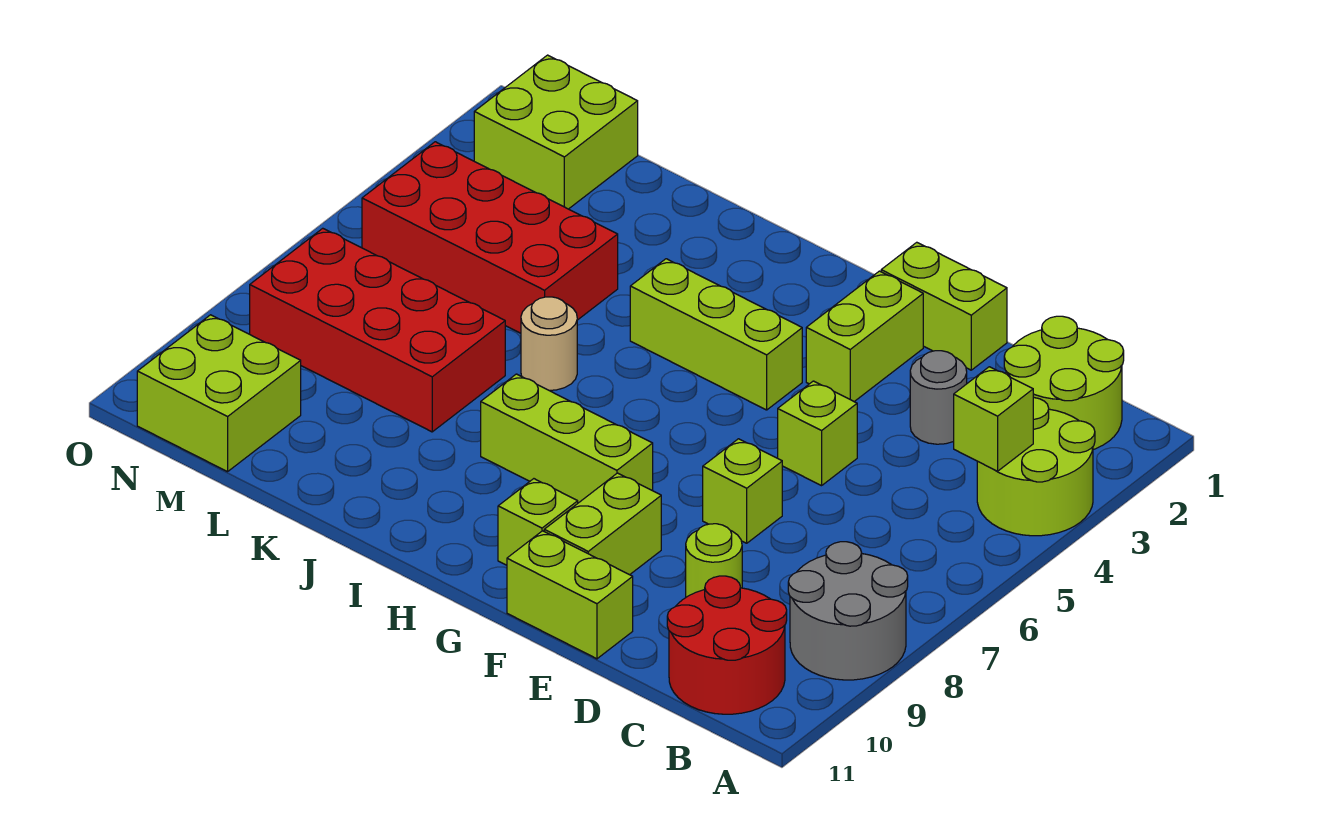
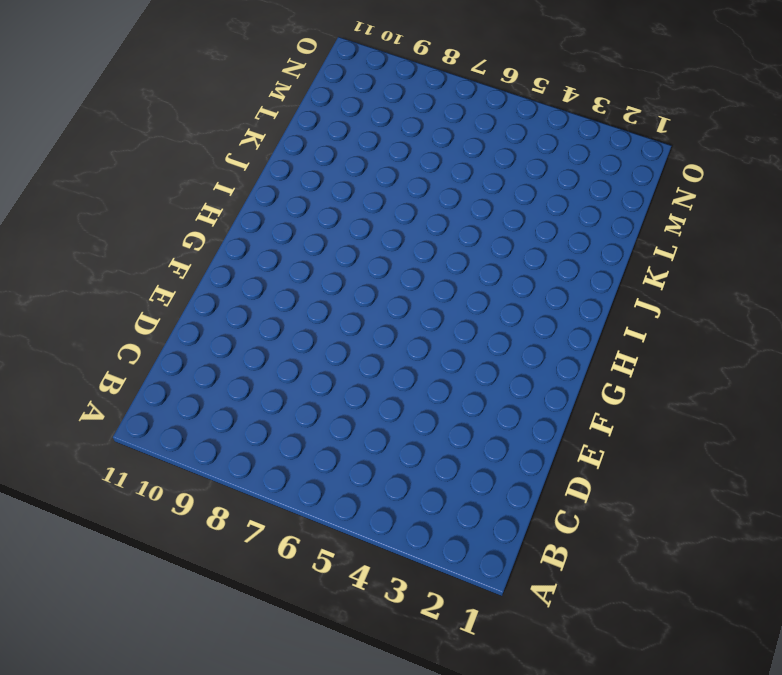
none -> lime 2x2 round brick [977,397,1095,536]
none -> grey 2x2 round brick [788,542,908,680]
none -> lime 2x2 round brick [1004,316,1124,450]

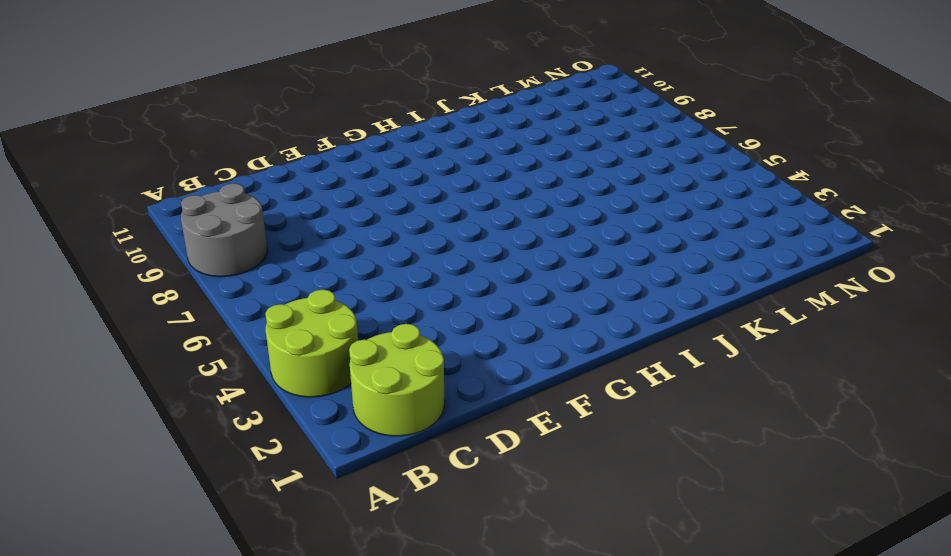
none -> red 2x2 round brick [667,576,787,714]
none -> grey 1x1 round brick [910,351,967,444]
none -> lime 1x1 round brick [686,524,742,597]

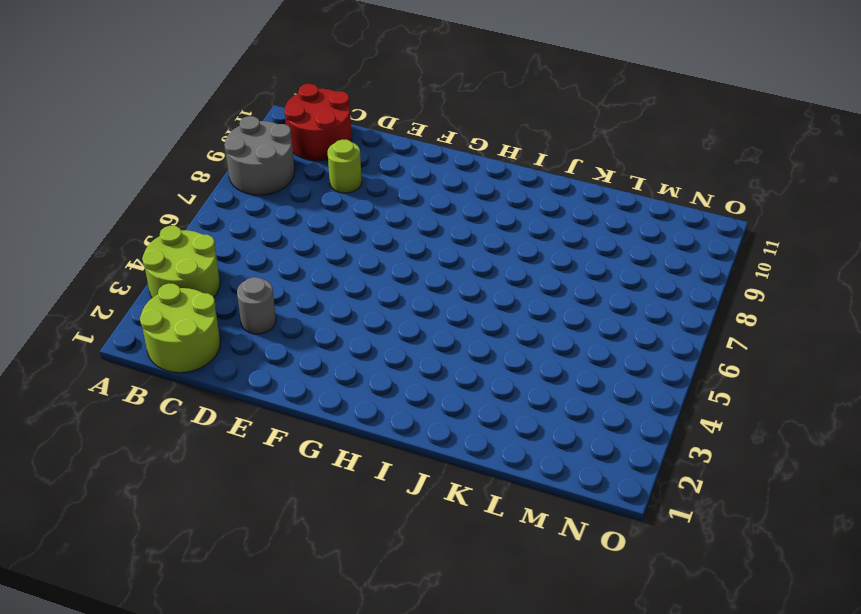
none -> lime 1x2 brick [881,242,1007,370]
none -> lime 1x1 brick [778,381,857,486]
none -> lime 1x1 brick [703,439,782,543]

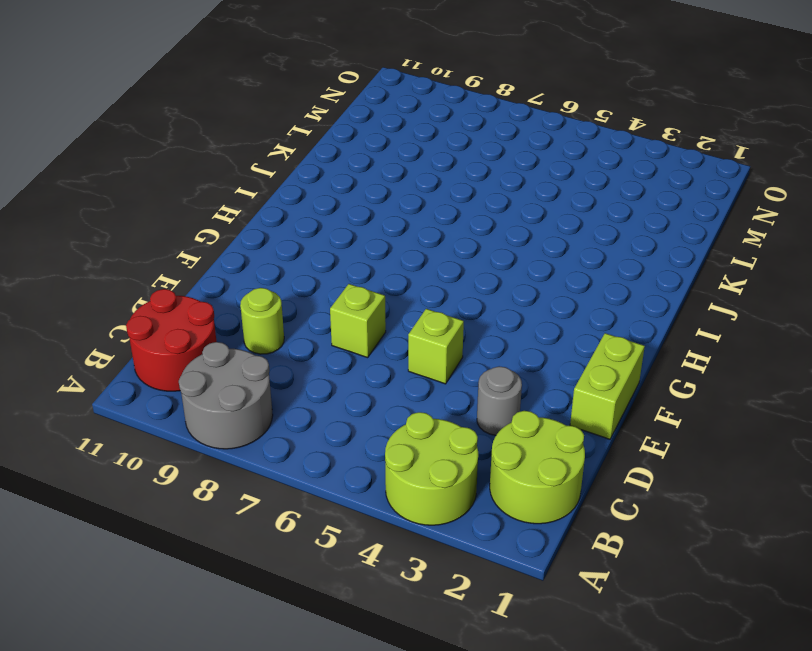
none -> lime 1x2 brick [507,531,633,659]
none -> lime 1x2 brick [806,271,923,402]
none -> lime 1x2 brick [544,473,661,575]

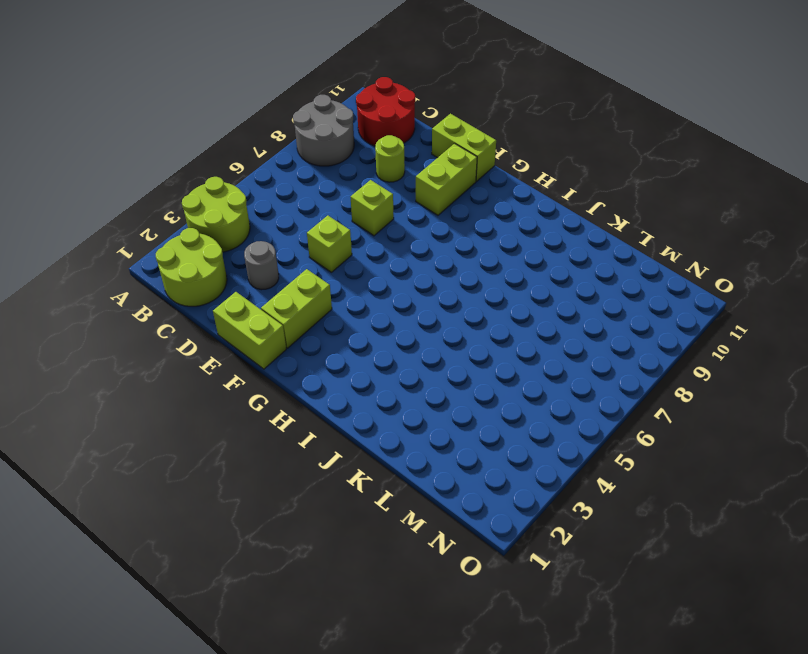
none -> lime 1x3 brick [630,259,802,410]
none -> lime 1x3 brick [481,374,653,503]
none -> lime 1x1 brick [498,479,578,565]

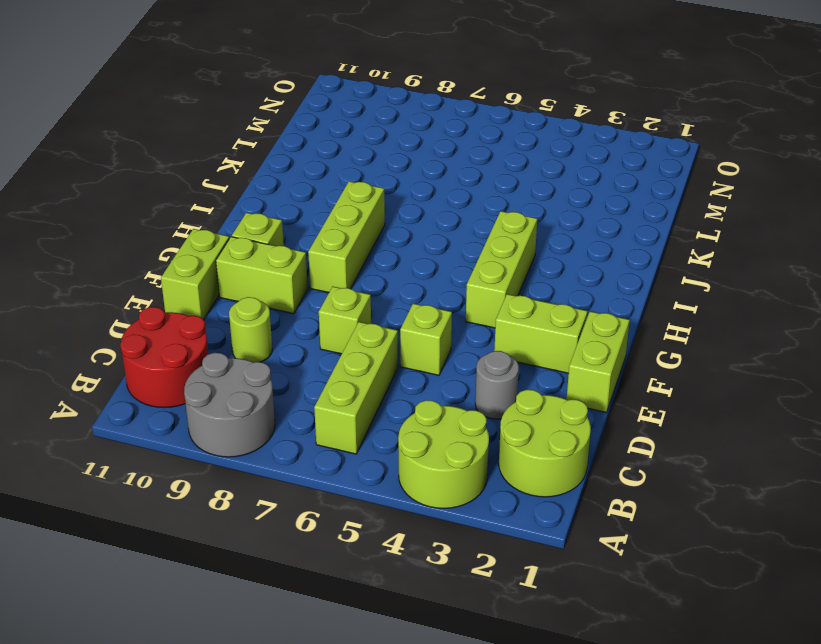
lime 1x3 brick [314,322,398,454] -> none
none -> tan 1x1 round brick [521,297,577,390]
none -> red 2x4 brick [362,142,618,333]
none -> red 2x4 brick [250,228,505,432]

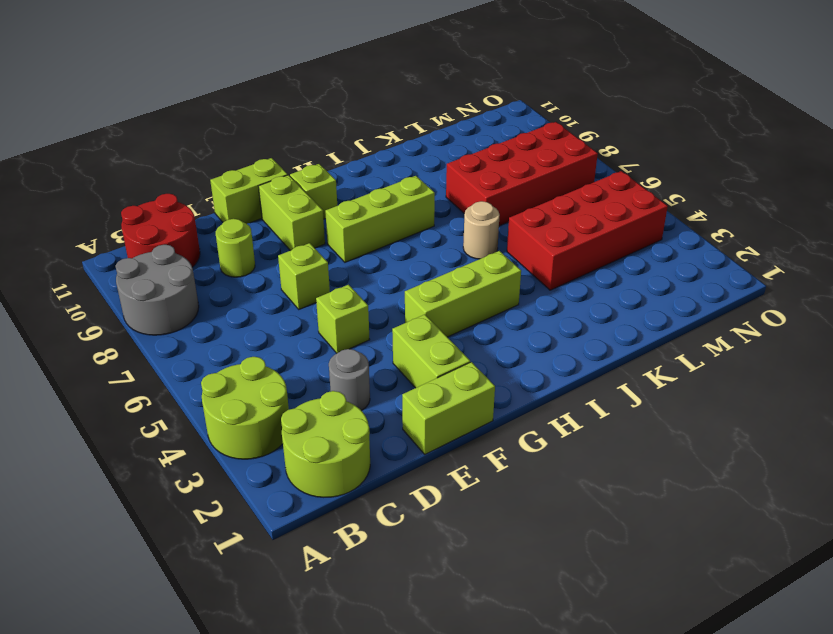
none -> lime 2x2 brick [474,55,638,209]
none -> lime 2x2 brick [137,315,301,472]
none -> lime 1x1 brick [954,367,1033,471]

